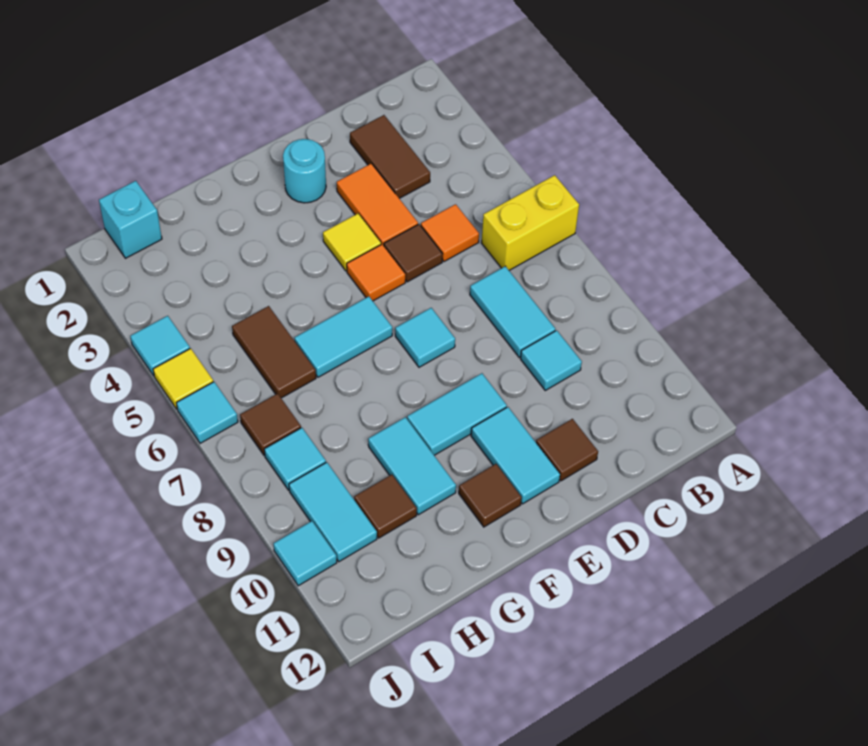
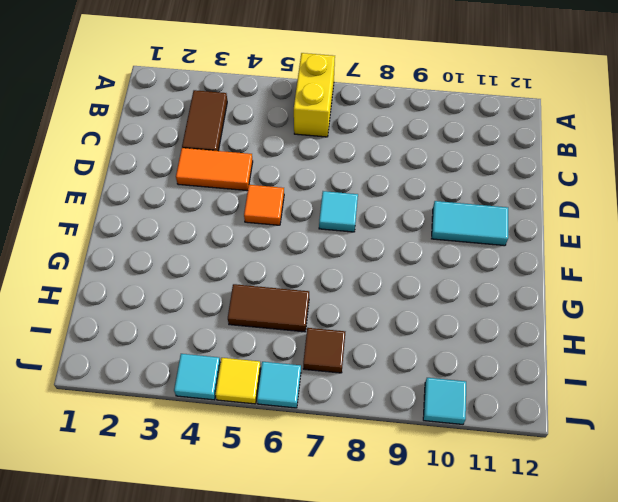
brown 1x2 tile [182,90,227,151] -> brown 1x2 tile turned to [350,115,430,198]
none -> orange 1x1 tile [421,204,479,262]
none -> cyan 1x2 tile [470,266,555,357]
none -> cyan 1x1 tile [521,330,582,390]

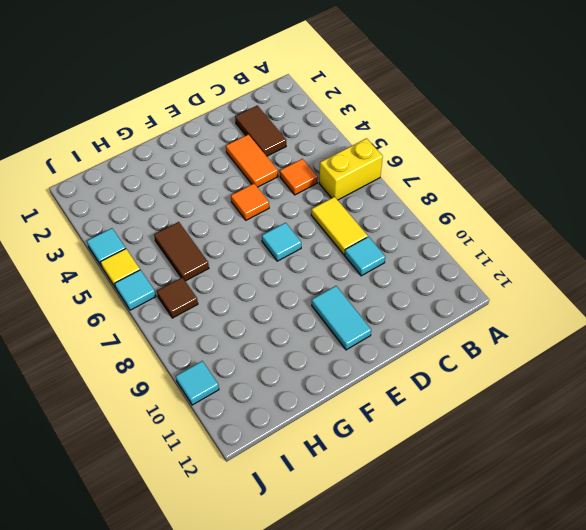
yellow 1x2 tile [311,197,368,255] -> cyan 1x2 tile [470,266,555,357]
none -> brown 1x1 tile [384,224,442,282]
none -> brown 1x1 tile [536,419,598,481]
none -> cyan 1x1 round brick [283,139,326,203]

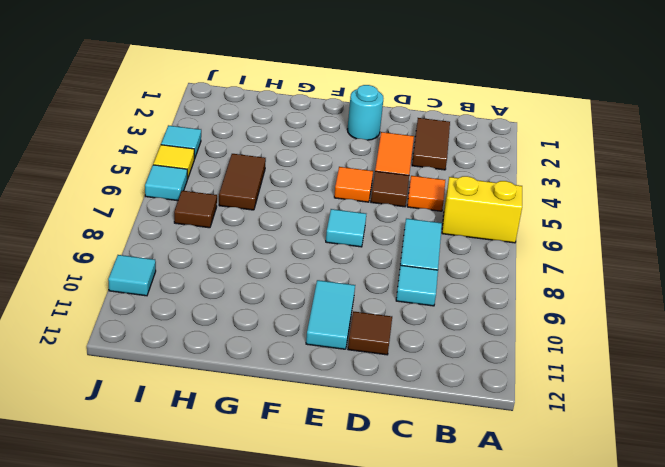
none -> yellow 1x1 tile [323,213,381,271]
none -> cyan 1x2 tile [407,373,507,455]
none -> cyan 1x2 tile [295,297,392,377]

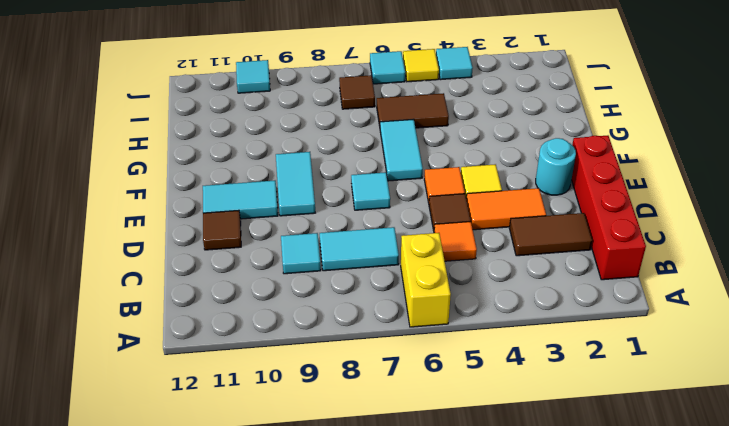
red 1x4 brick [572,136,646,280] -> none
none -> brown 1x1 tile [459,464,522,527]
none -> cyan 1x2 tile [368,417,456,515]
none -> brown 1x1 tile [354,475,417,538]

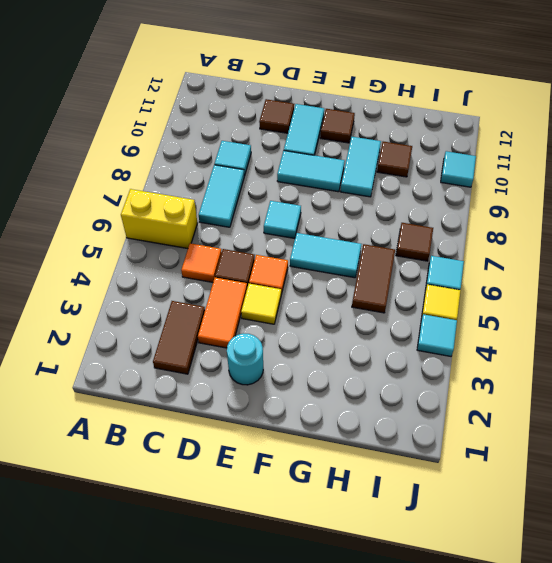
none -> cyan 1x1 brick [99,181,162,258]
none -> cyan 1x1 tile [264,428,326,490]
none -> cyan 1x2 tile [289,462,377,562]

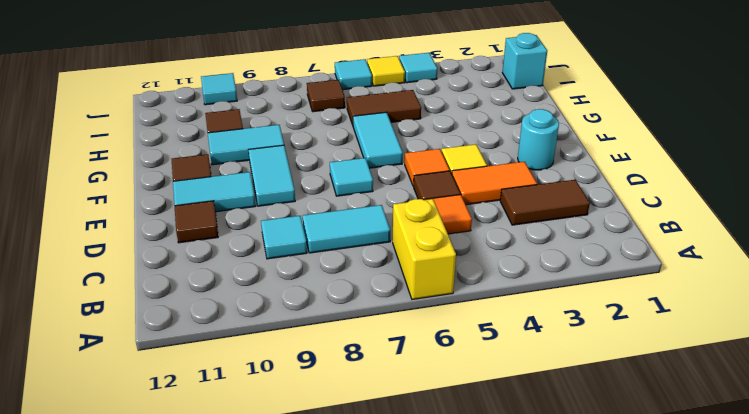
none -> cyan 1x1 tile [264,428,326,490]
none -> cyan 1x2 tile [289,462,377,562]

